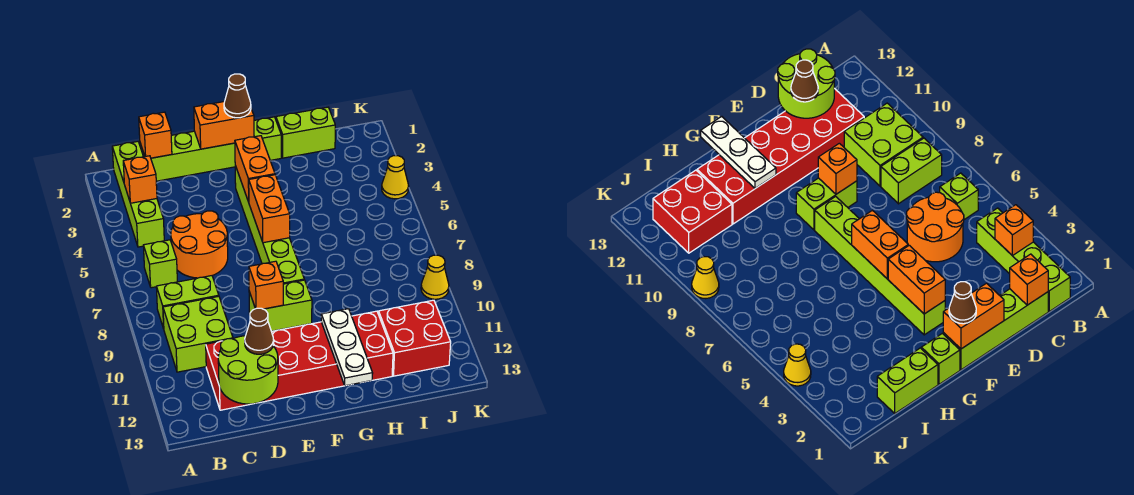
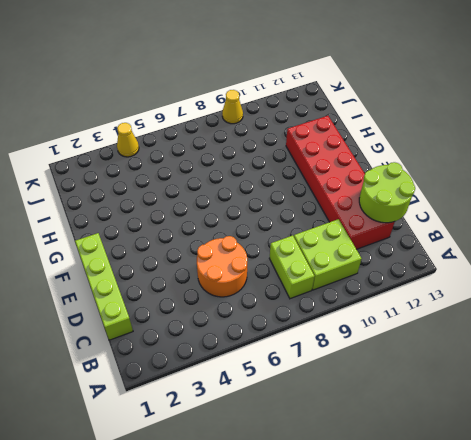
none -> lime 1x4 brick [112,142,164,247]
none -> lime 1x1 brick [143,240,177,288]
none -> lime 1x2 brick [249,280,312,331]

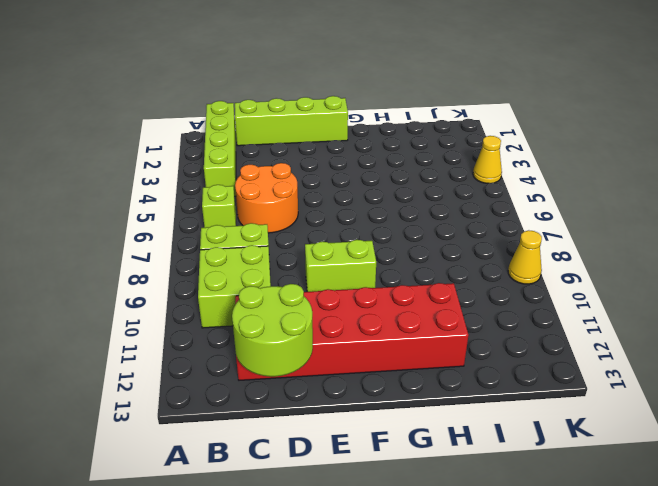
none -> lime 1x6 brick [235,166,304,284]
none -> lime 1x1 brick [254,117,281,160]
none -> lime 1x2 brick [276,107,335,158]

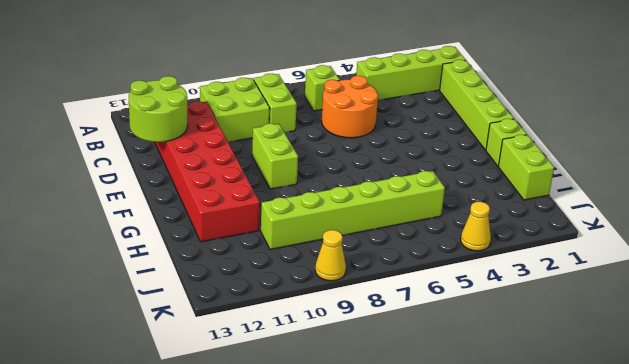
lime 1x6 brick [261,171,445,250] -> lime 1x6 brick moved to [235,166,304,284]
none -> red 2x2 brick [378,300,451,376]
none -> orange 1x1 brick [123,156,157,203]
none -> orange 1x1 brick [139,112,172,158]

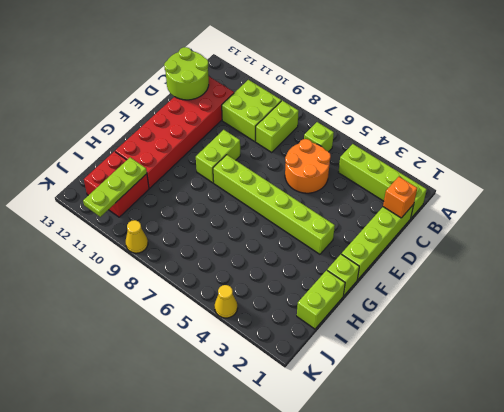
lime 1x3 plate [83,158,147,217] -> none
none -> orange 1x1 brick [123,156,157,203]
none -> orange 1x2 brick [194,101,254,149]
none -> orange 1x1 brick [249,261,283,309]

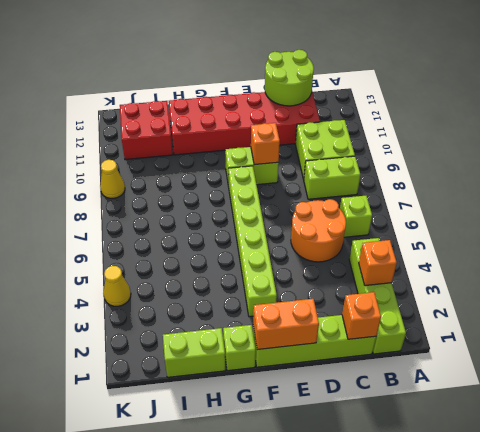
none -> orange 1x2 brick [235,136,275,202]
none -> orange 1x2 brick [249,175,290,243]
none -> white 1x3 plate [321,309,373,386]

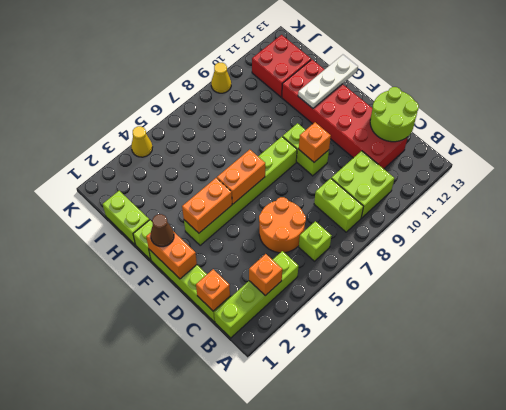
none -> brown 1x1 cone [245,308,274,354]

